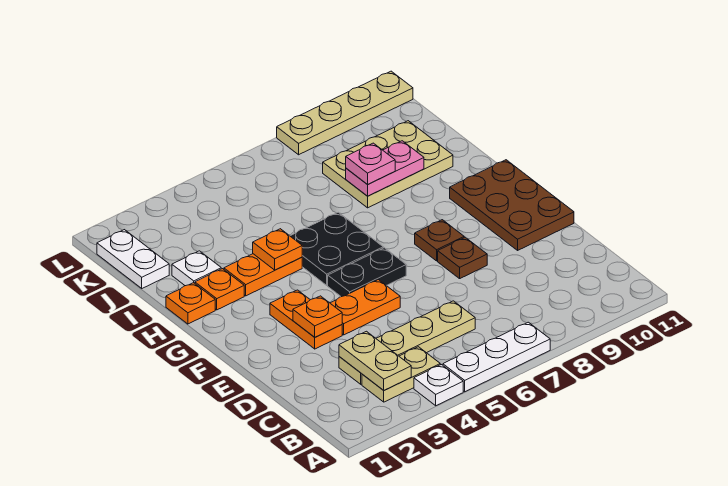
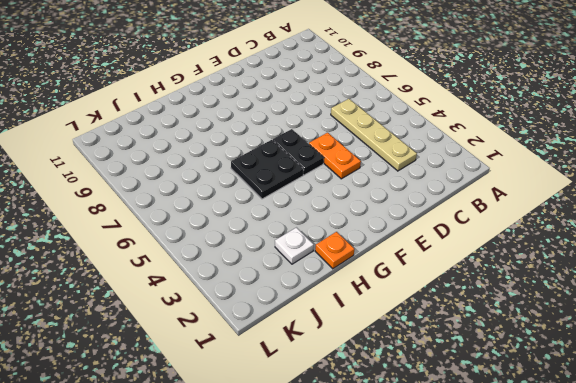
none -> white 1x1 plate [414,365,463,406]
none -> white 1x3 plate [443,322,550,392]
none -> tan 1x2 plate [362,347,440,402]

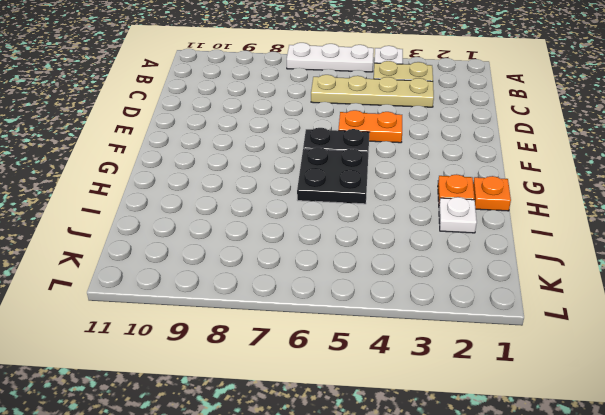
none -> orange 1x2 plate [270,290,342,349]
none -> brown 1x1 plate [438,237,487,279]
none -> brown 2x3 plate [450,160,574,250]

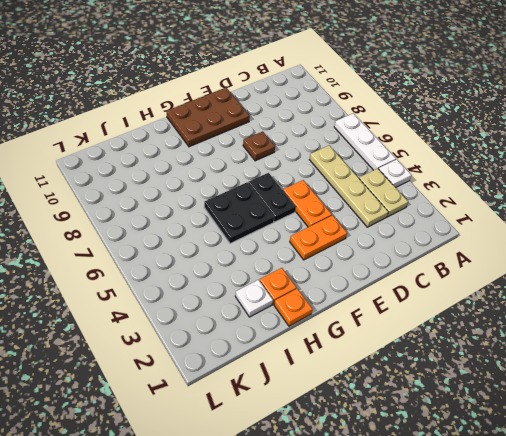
none -> brown 1x1 plate [415,220,464,261]
none -> orange 1x2 plate [224,254,302,296]
none -> tan 2x3 plate [323,121,453,208]

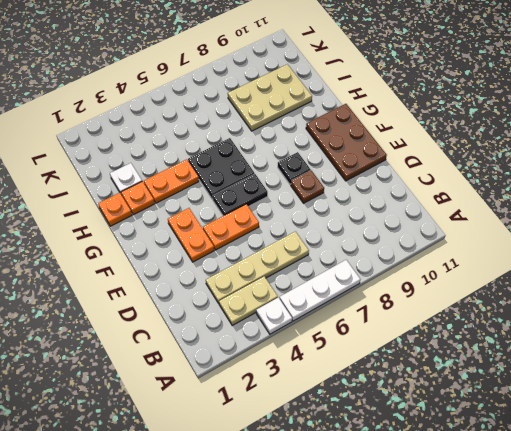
black 1x1 plate [278,152,311,185] -> brown 1x1 plate [415,220,464,261]
none -> white 1x2 plate [97,230,169,288]
none -> tan 1x4 plate [277,71,413,155]
none -> tan 1x2 plate [339,331,411,390]

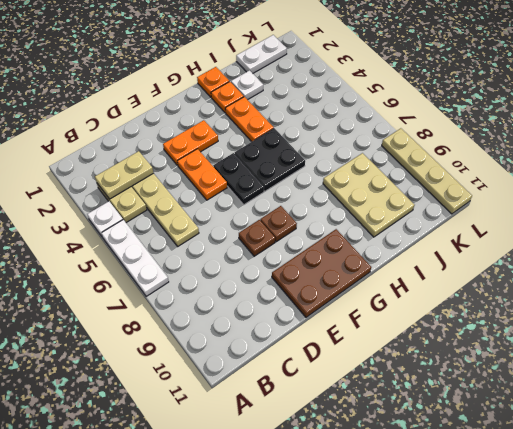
none -> orange 1x1 plate [293,296,342,337]
none -> orange 1x1 plate [253,229,302,270]
none -> pink 1x2 plate [346,141,424,196]

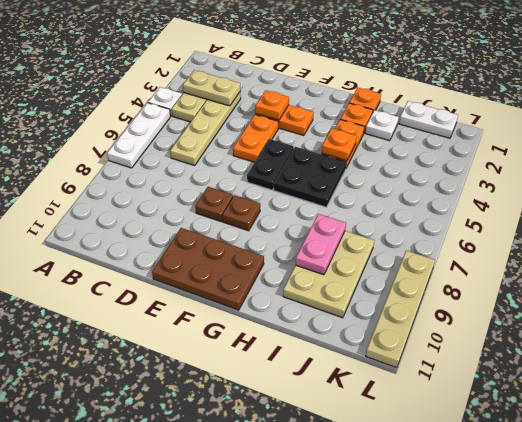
none -> pink 1x1 plate [346,143,395,184]

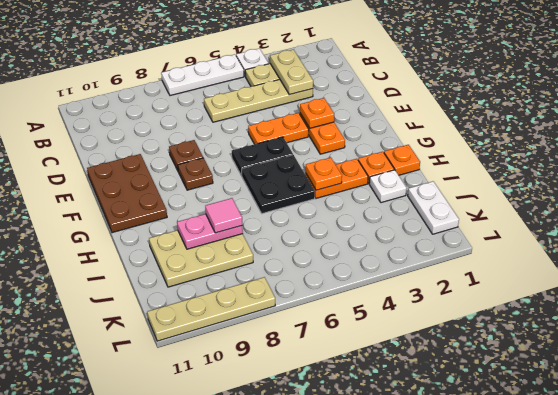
pink 1x1 tile [205,198,242,233] -> pink 1x1 plate [346,143,395,184]

